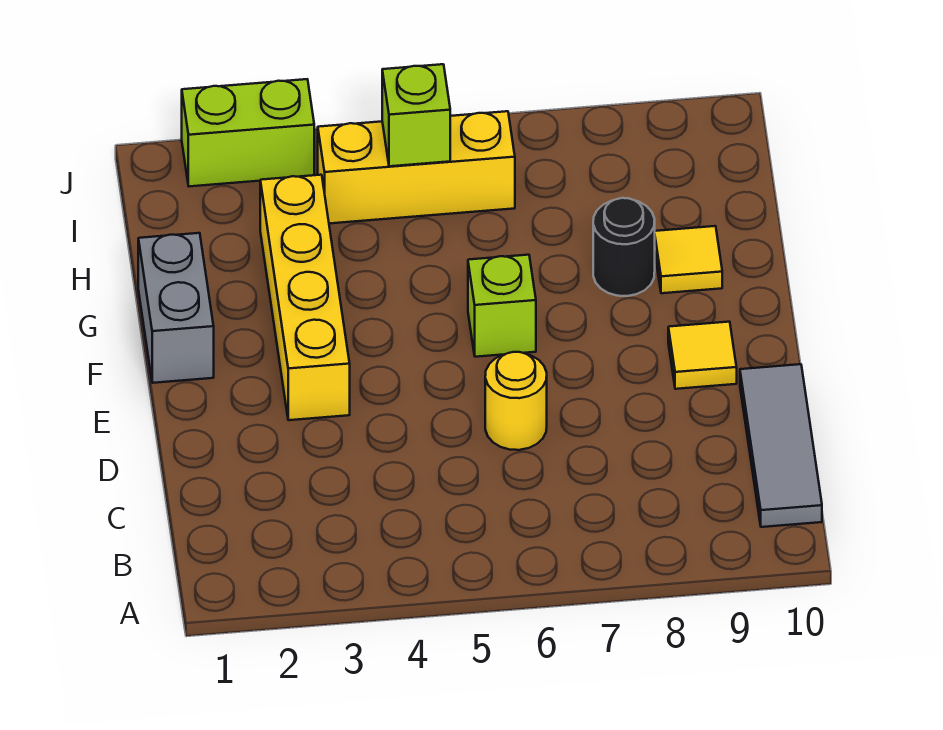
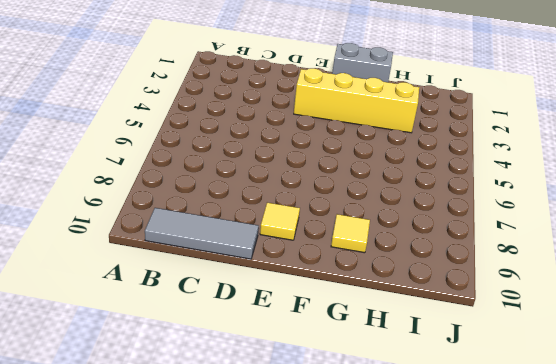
none -> yellow 1x1 round brick [485,352,547,450]
none -> lime 1x1 brick [468,255,536,357]

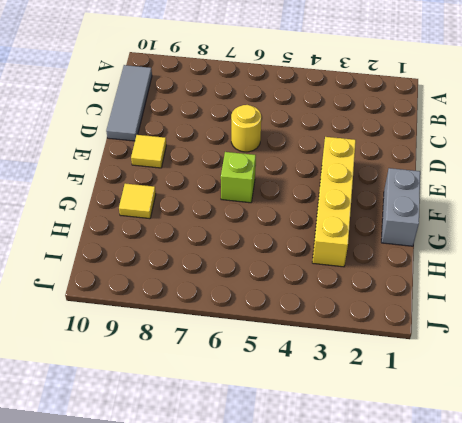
none -> black 1x1 round brick [593,198,655,296]
none -> yellow 1x3 brick [318,111,515,223]

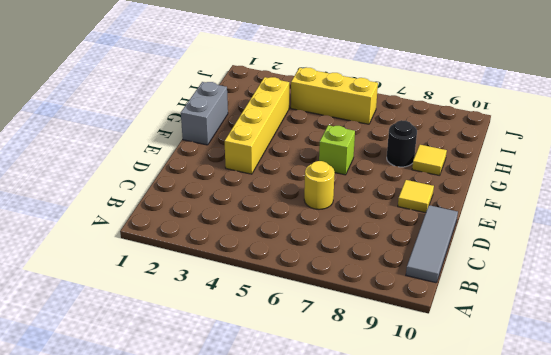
none -> lime 1x2 brick [182,79,314,186]
none -> lime 1x1 brick [382,64,450,166]

